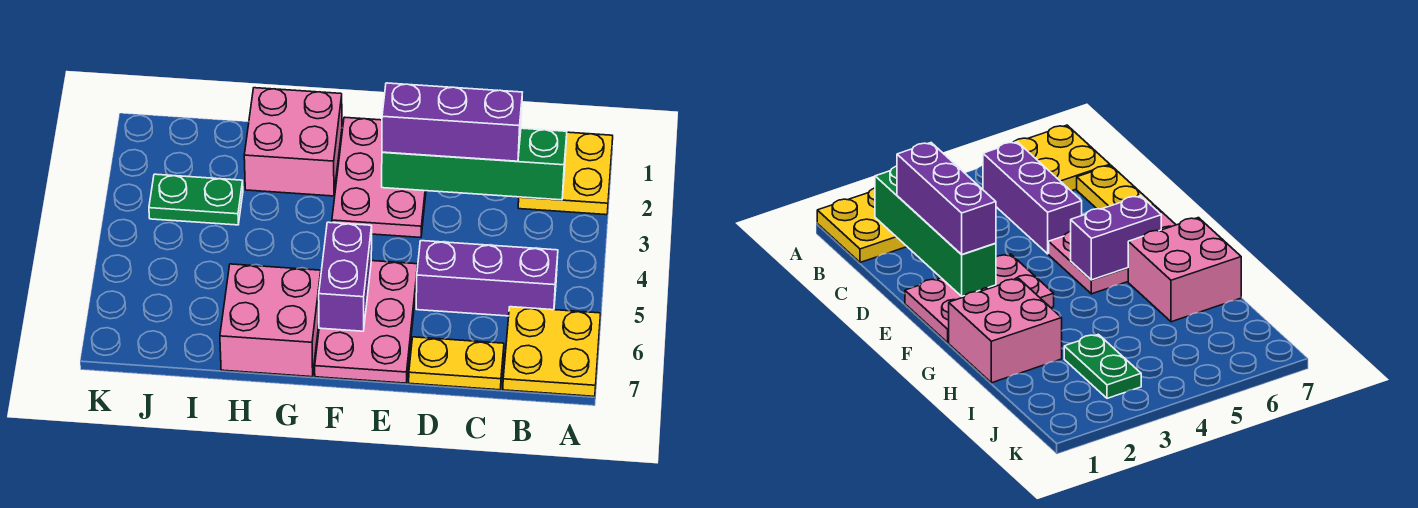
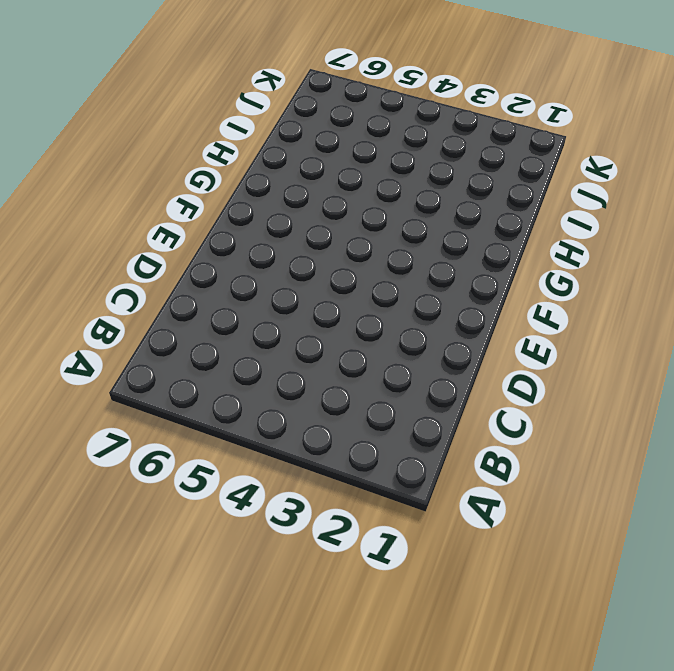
none -> yellow 2x2 plate [518,132,613,215]
none -> yellow 2x2 plate [503,307,601,396]
none -> purple 1x3 brick [416,241,558,316]

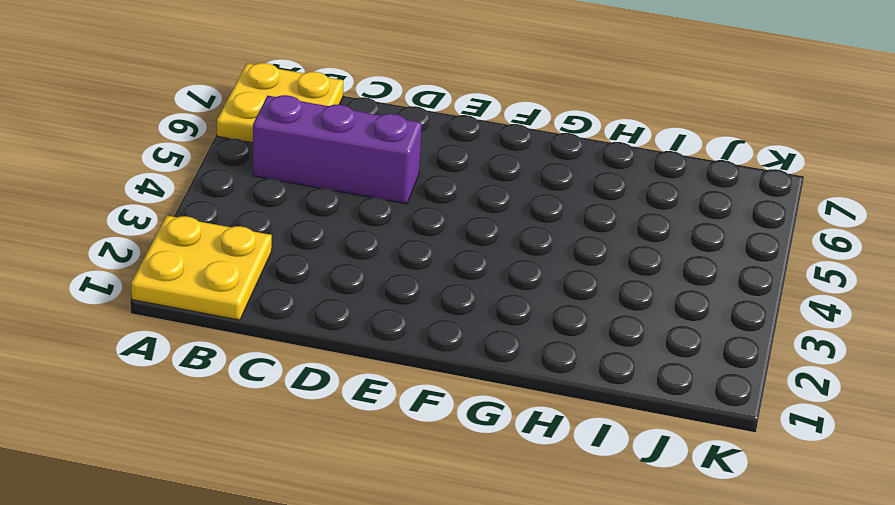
none -> yellow 1x2 plate [409,337,504,390]
none -> pink 2x3 plate [332,117,426,238]
none -> pink 2x3 plate [315,261,418,383]

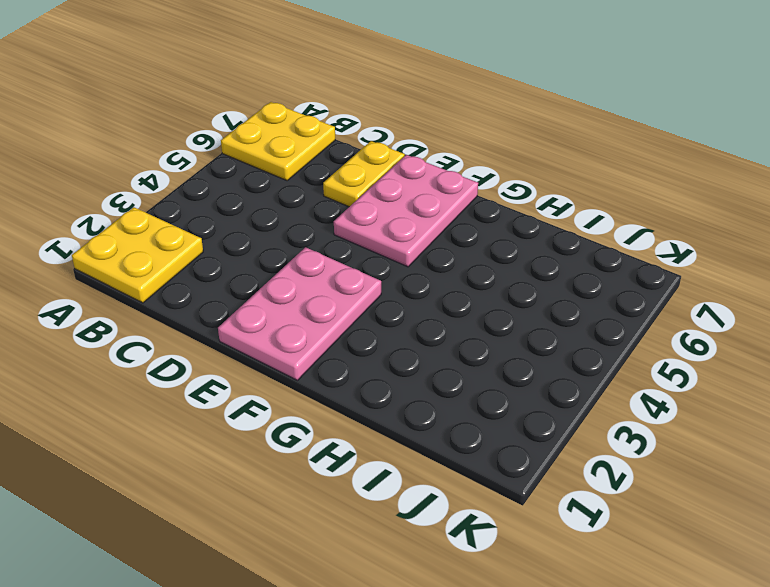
yellow 1x2 plate [323,141,405,207] -> yellow 1x2 plate turned to [409,337,504,390]
none -> purple 1x3 brick [416,241,558,316]
none -> pink 2x2 brick [244,88,342,196]
none -> pink 2x2 brick [220,264,321,377]

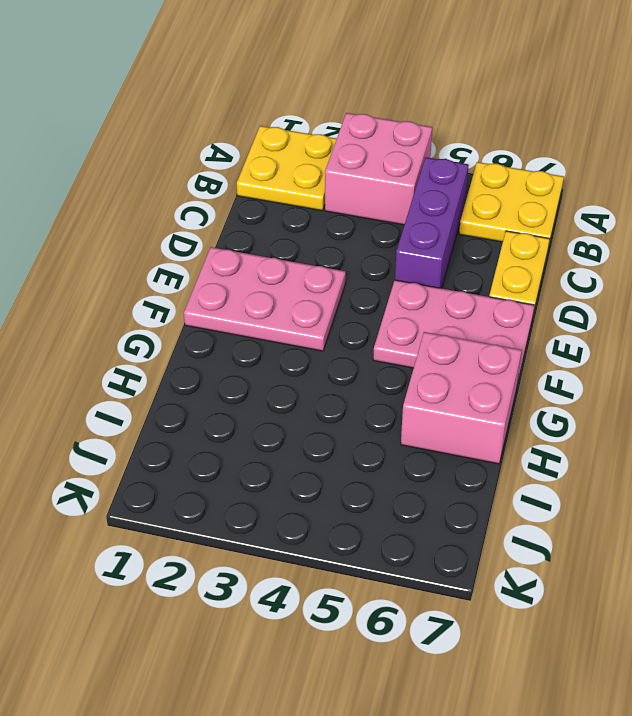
pink 2x2 brick [325,113,432,225] -> pink 2x2 brick moved to [244,88,342,196]
none -> green 1x2 plate [149,174,243,225]
none -> green 1x4 brick [382,128,567,200]
none -> purple 1x2 brick [319,222,372,331]

